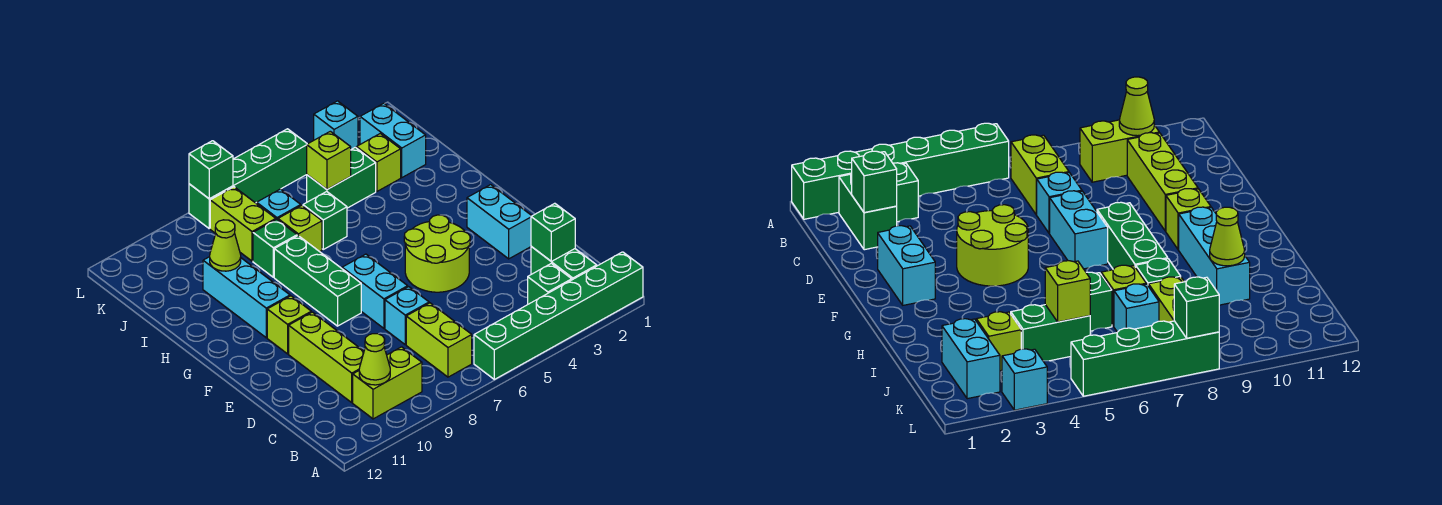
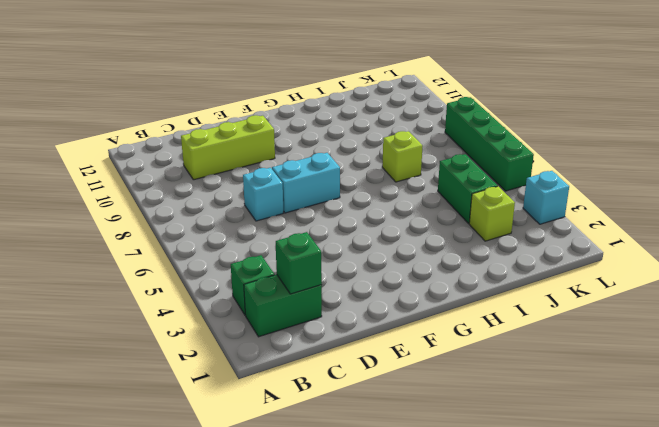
none -> green 1x6 brick [474,252,643,379]
none -> lime 1x2 brick [406,303,472,377]
none -> lime 1x2 brick [353,347,422,419]

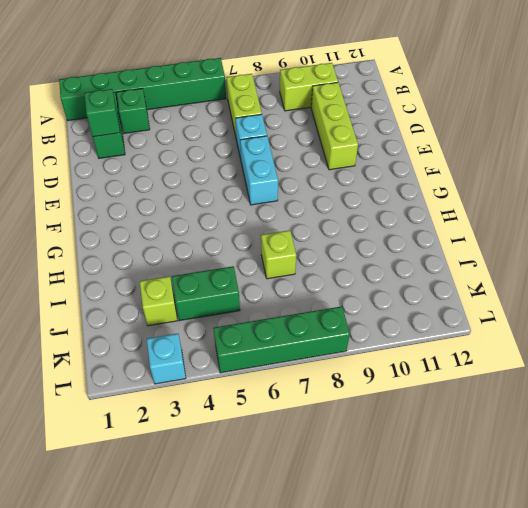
none -> cyan 1x2 brick [467,185,532,259]
none -> lime 2x2 round brick [404,215,470,292]
none -> green 1x3 brick [274,236,361,326]

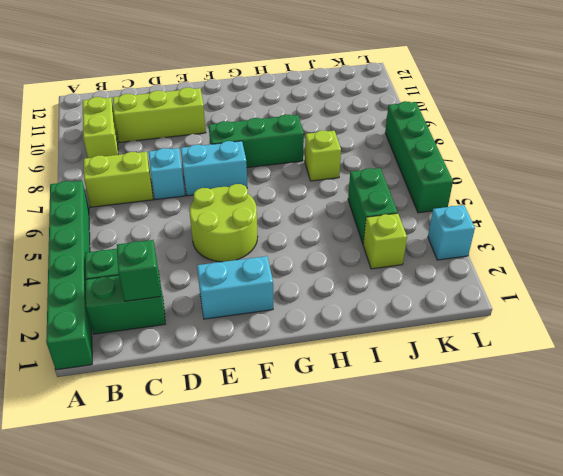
none -> lime 1x1 brick [267,296,311,354]
none -> cyan 1x3 brick [203,257,290,338]
none -> green 1x1 brick [303,192,347,249]

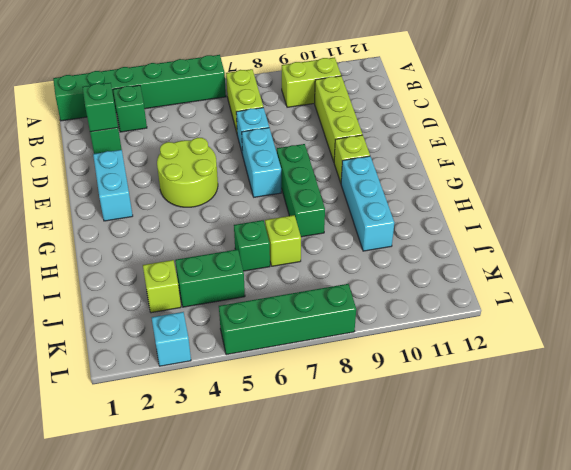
none -> green 1x1 brick [253,219,297,277]
none -> cyan 1x2 brick [360,103,426,177]
none -> cyan 1x1 brick [257,189,301,220]

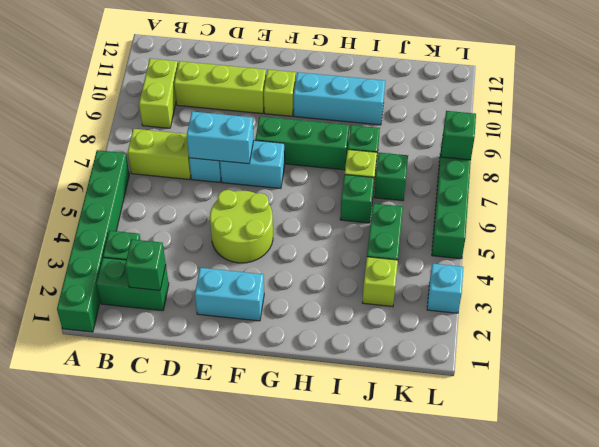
cyan 1x2 brick [187,112,254,164] -> cyan 1x2 brick moved to [360,103,426,177]
green 1x1 brick [374,153,408,201] -> cyan 1x1 brick [257,189,301,220]
none -> lime 1x2 brick [210,187,276,261]
none -> lime 1x1 cone [359,334,390,385]
none -> lime 1x1 cone [210,220,241,271]

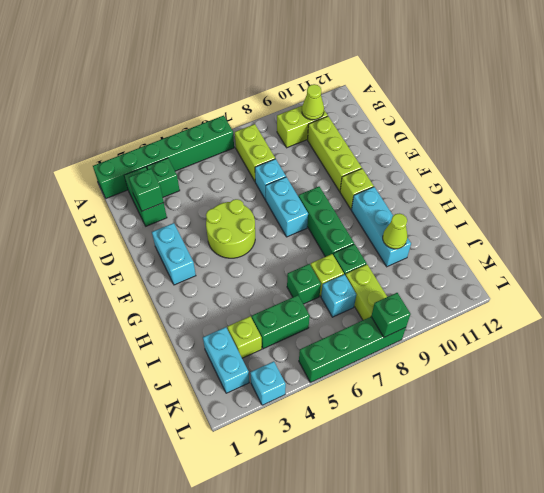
none -> lime 1x1 brick [307,131,351,189]

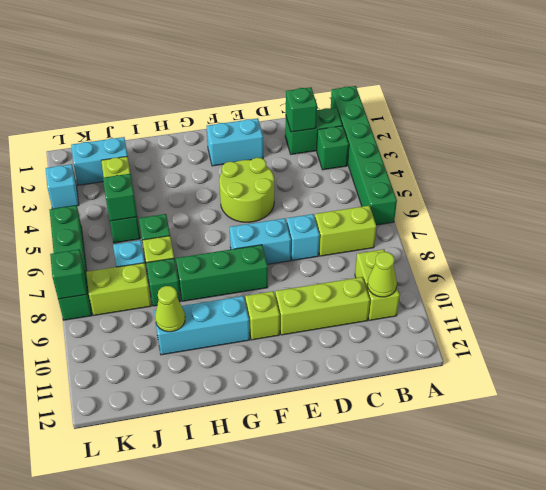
green 1x1 brick [103,174,137,221] -> lime 1x1 brick [307,131,351,189]

